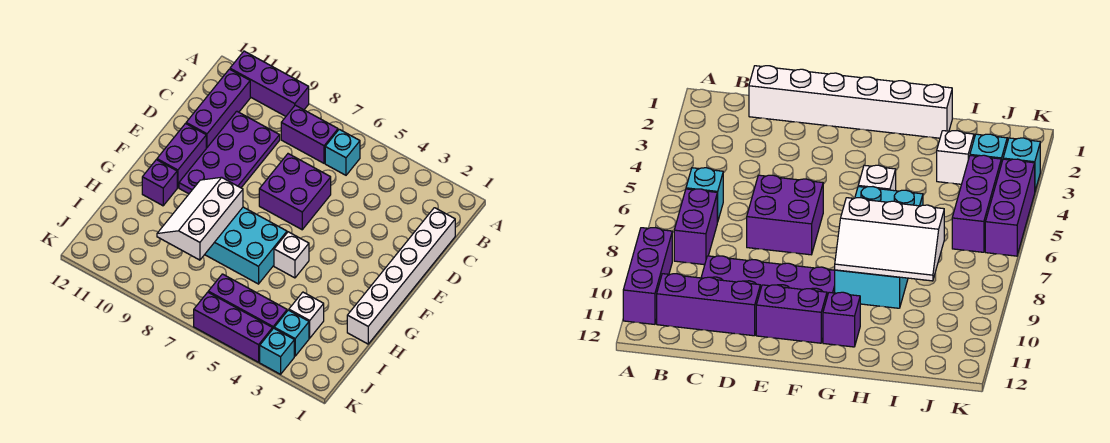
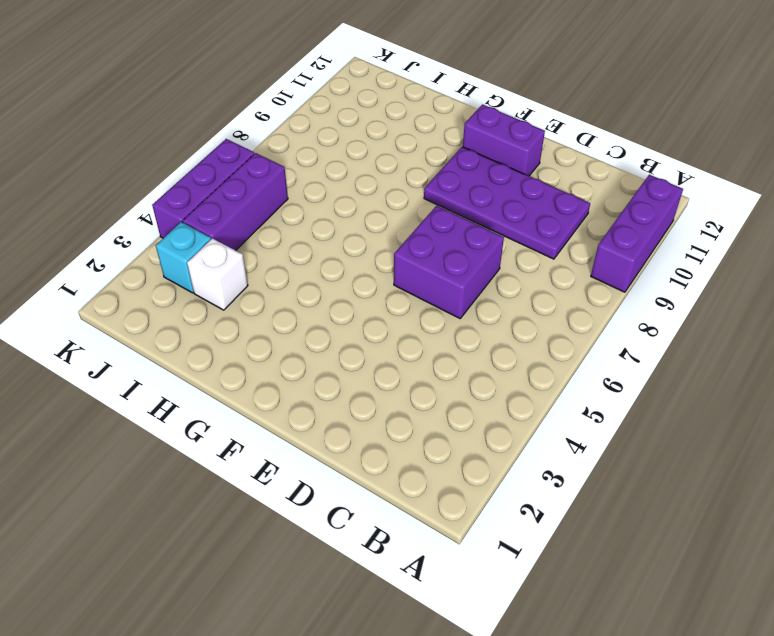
none -> cyan 1x1 brick [325,129,360,175]
none -> purple 1x2 brick [281,105,338,163]
none -> purple 1x3 brick [186,69,250,148]

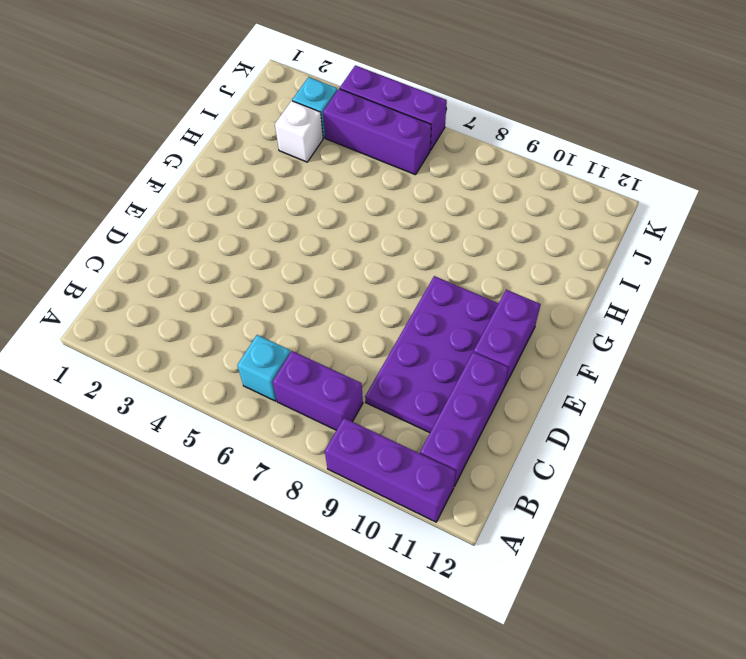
none -> white 1x6 brick [347,208,455,344]
none -> purple 2x2 brick [259,154,331,230]
none -> white 1x1 brick [274,232,309,278]

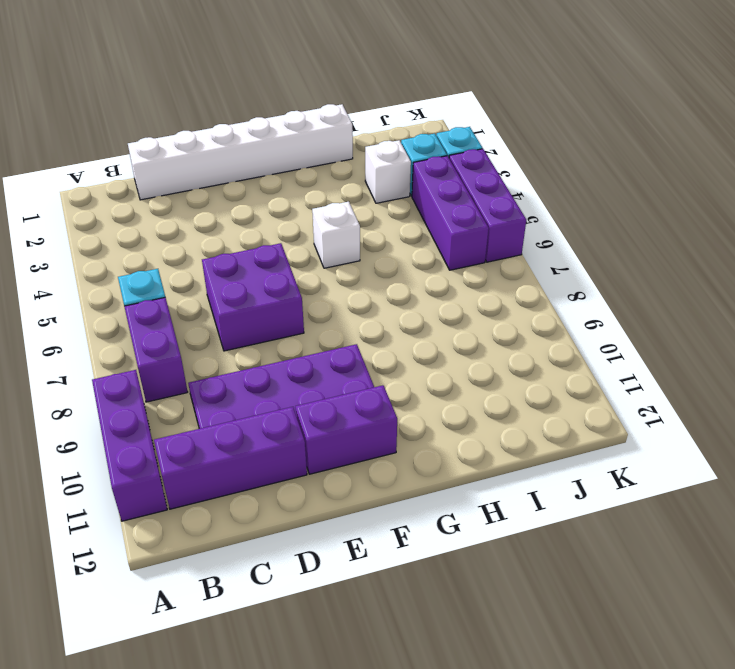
none -> cyan 2x4 brick [205,207,287,284]
none -> purple 1x1 brick [142,160,177,206]
none -> white 2x3 slope [157,177,243,260]

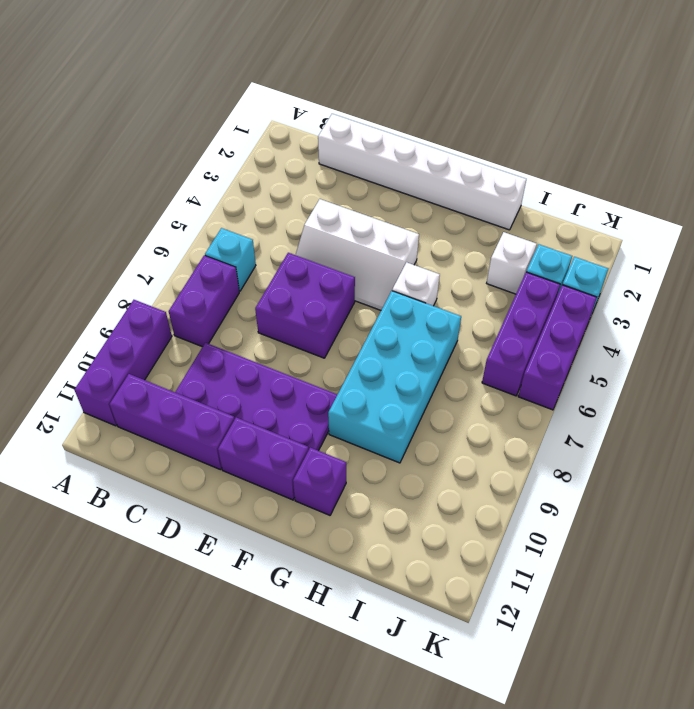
white 2x3 slope [296,199,419,310] -> white 2x3 slope moved to [157,177,243,260]

